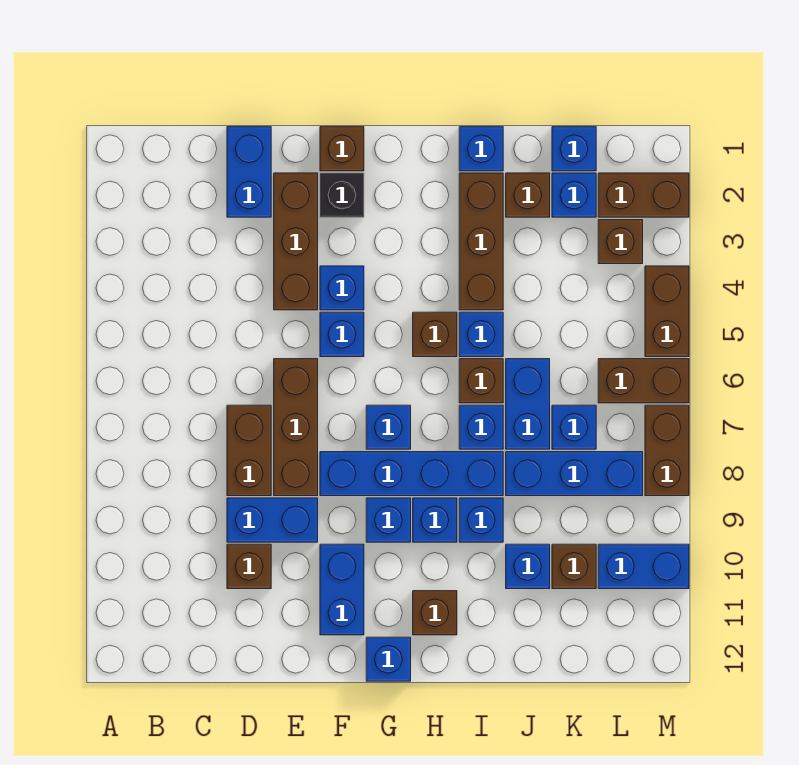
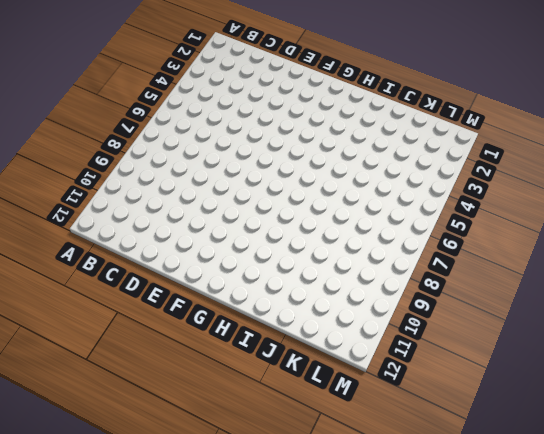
none -> blue 1x2 brick [227,127,271,217]
none -> brown 1x2 brick [227,405,271,496]
none -> blue 1x2 brick [227,498,318,542]
none -> brown 1x1 brick [227,544,271,589]

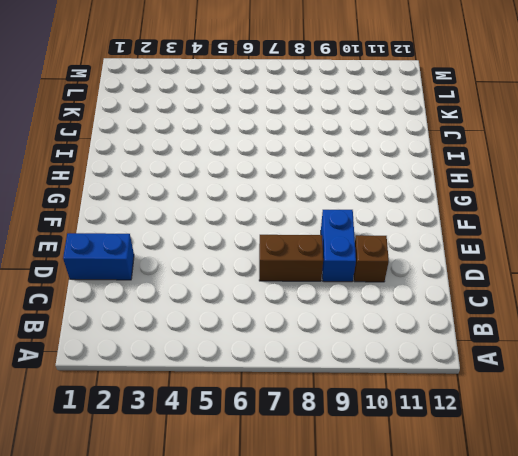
none -> brown 1x3 brick [274,173,318,310]
none -> brown 1x3 brick [274,359,318,496]
none -> brown 1x1 brick [320,127,364,171]
none -> black 1x1 brick [320,173,364,217]

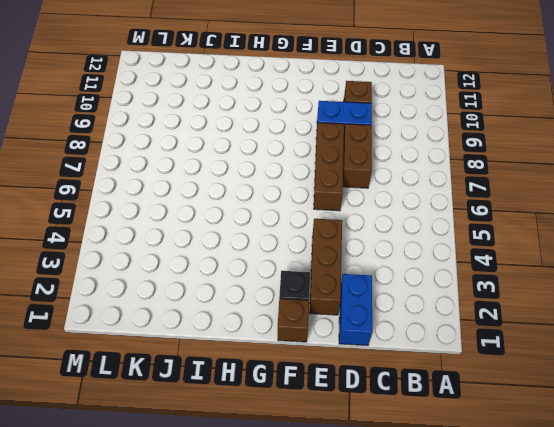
none -> blue 1x1 brick [320,266,364,310]
none -> blue 1x1 brick [320,312,364,357]
none -> blue 1x4 brick [320,452,503,496]
none -> blue 1x2 brick [320,544,364,635]

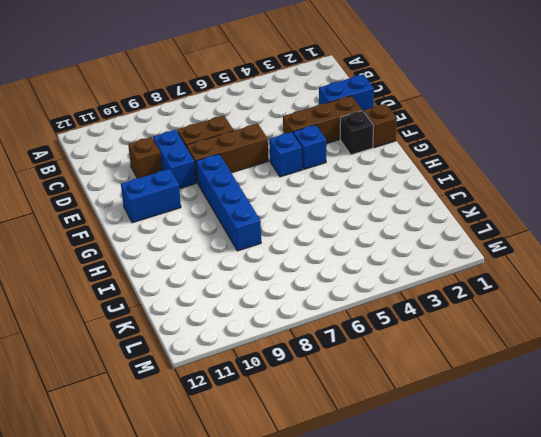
none -> blue 1x1 brick [366,405,411,449]
none -> blue 1x1 brick [366,498,411,542]
none -> blue 1x1 brick [366,637,411,681]
none -> brown 1x1 brick [413,312,457,357]

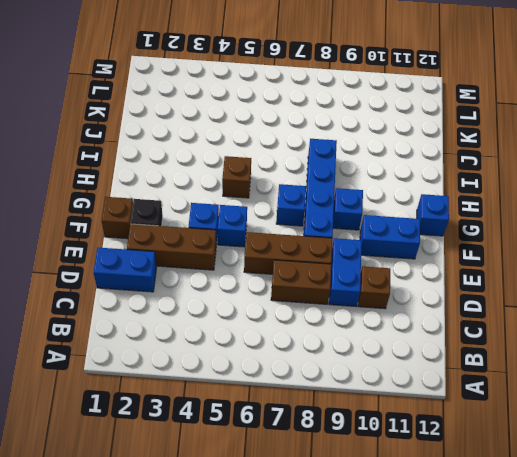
none -> blue 1x1 brick [413,498,457,542]
none -> brown 1x1 brick [413,591,457,635]
none -> blue 1x1 brick [459,127,503,171]
none -> brown 1x3 brick [459,173,503,310]

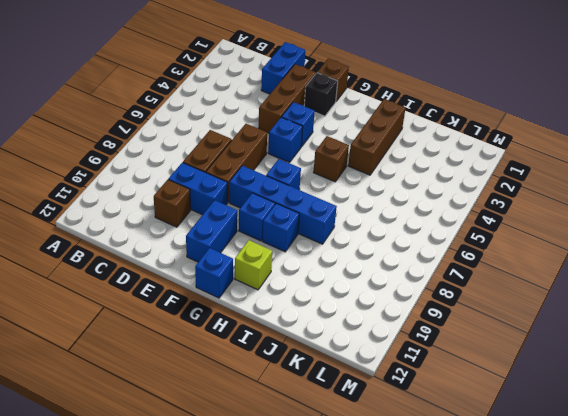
lime 1x1 brick [235,240,272,290] -> brown 1x1 brick [413,591,457,635]
none -> blue 1x1 brick [459,127,503,171]
none -> blue 1x1 brick [459,312,503,357]
none -> brown 1x1 brick [459,359,503,403]
none -> blue 1x1 brick [459,405,503,449]

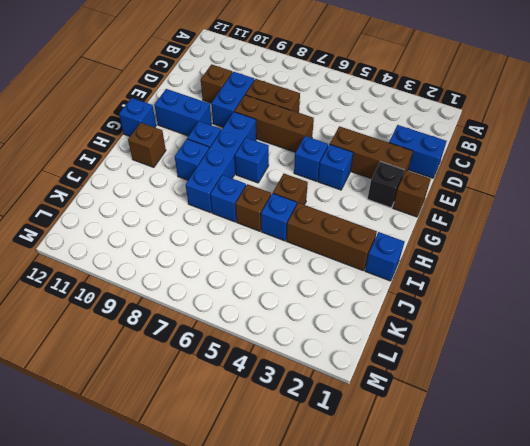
none -> blue 1x1 brick [459,498,503,542]
none -> brown 1x1 brick [506,173,550,217]
none -> blue 1x2 brick [506,359,550,449]
none -> blue 1x3 brick [506,452,643,496]

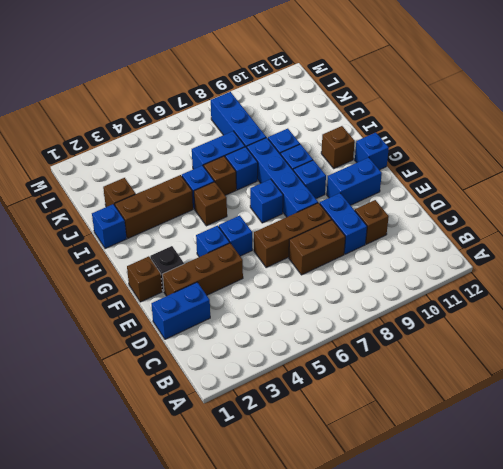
none -> blue 1x1 brick [506,544,550,589]
none -> blue 1x1 brick [552,127,596,171]
none -> blue 1x1 brick [552,173,596,217]
none -> blue 1x1 brick [552,405,596,449]

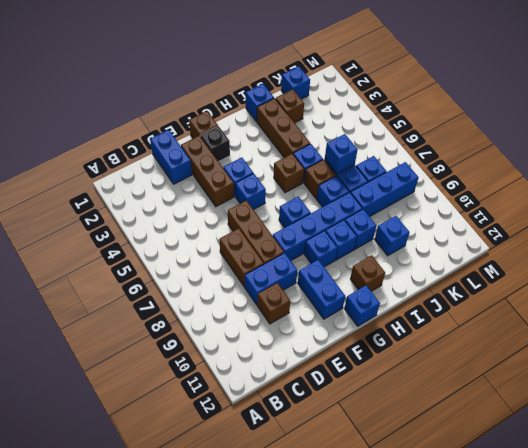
blue 1x1 brick [325,134,358,174] -> blue 1x1 brick moved to [552,173,596,217]
none -> brown 1x1 brick [552,544,596,589]
none -> brown 1x2 brick [598,173,689,217]
none -> brown 1x1 brick [598,220,643,264]
none -> brown 1x2 brick [598,359,689,403]

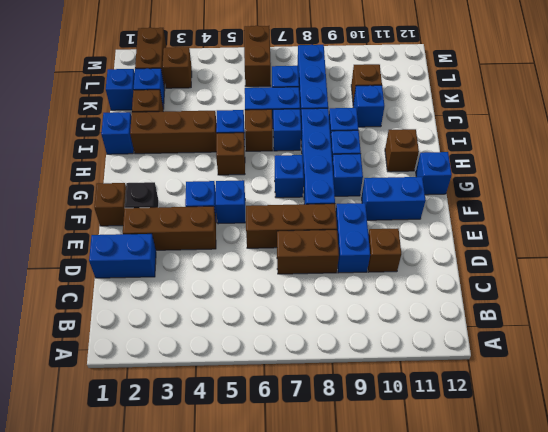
none -> blue 1x2 brick [598,544,689,589]
none -> brown 1x2 brick [645,266,689,357]
none -> brown 1x2 brick [645,405,689,496]

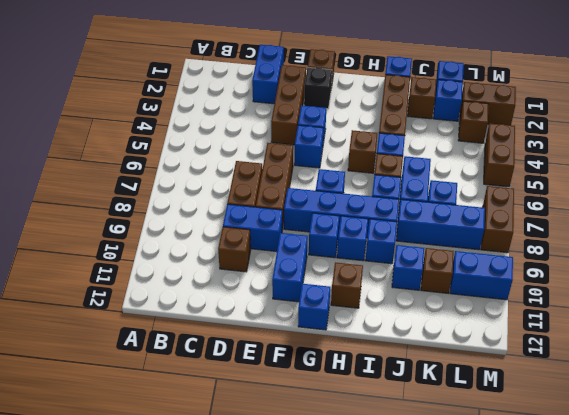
none -> brown 1x2 brick [598,359,689,403]

